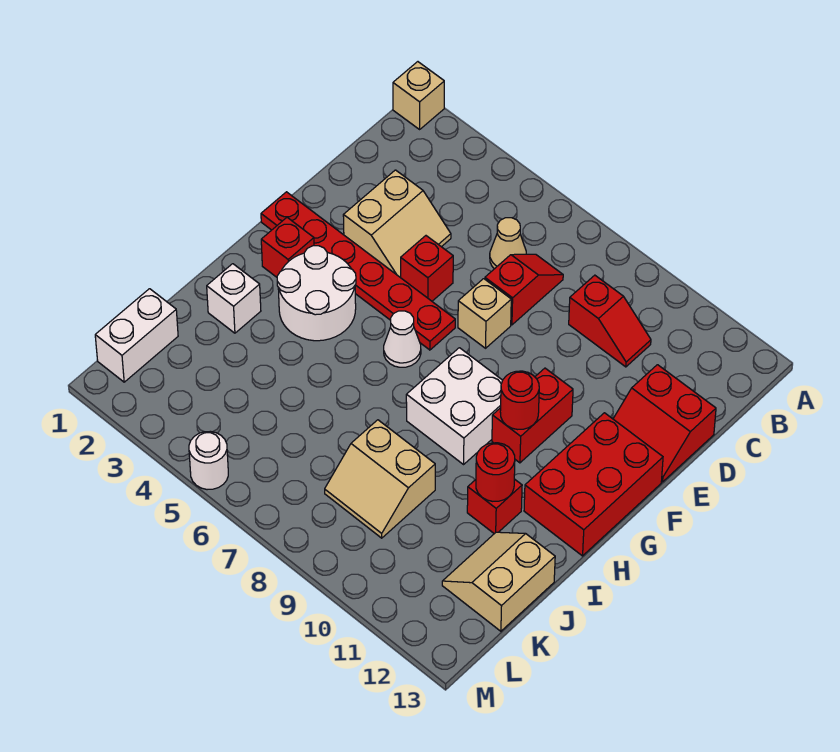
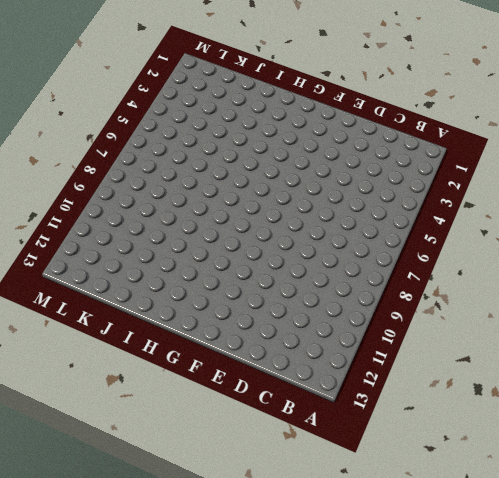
none -> tan 1x1 brick [393,62,444,129]
none -> tan 1x1 cone [490,218,526,269]
none -> red 1x2 slope [485,254,563,325]

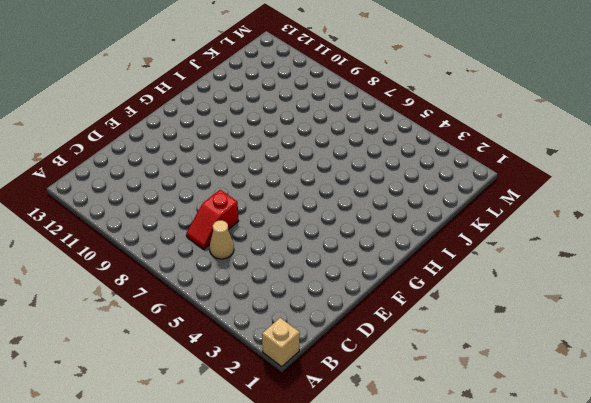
none -> red 1x2 slope [569,275,651,367]
none -> tan 2x2 slope [343,170,451,277]
none -> red 2x2 slope [613,365,716,482]

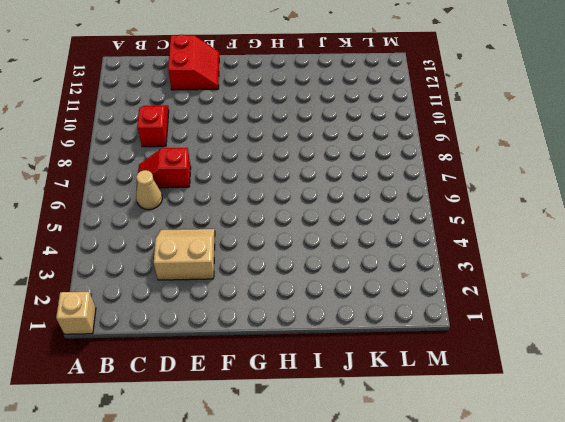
none -> red 1x1 brick [400,236,453,301]
none -> tan 1x1 brick [458,279,511,348]
none -> red 1x6 plate [261,192,455,350]

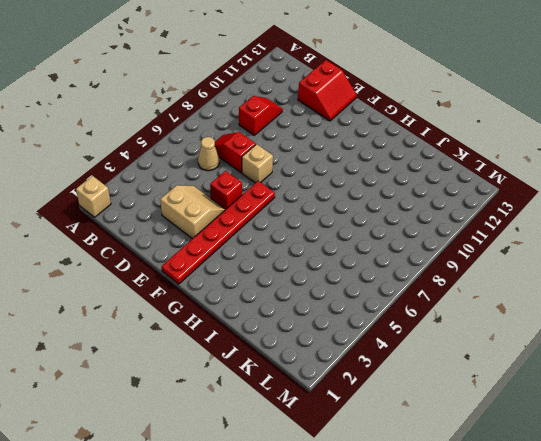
none -> red 1x2 brick [492,368,573,463]
none -> red 2x3 brick [524,413,663,556]
none -> red 1x1 brick [261,218,314,277]

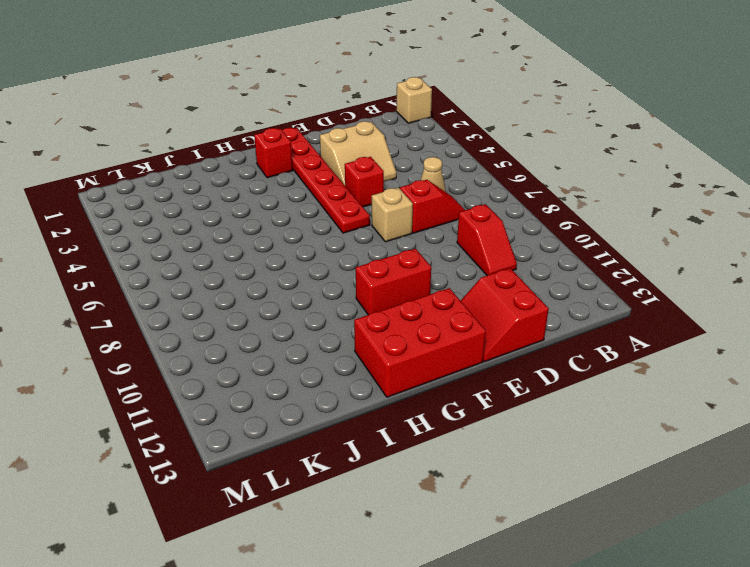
none -> white 2x2 round brick [277,246,356,341]
none -> white 1x1 cone [384,311,421,367]
none -> white 2x2 brick [406,348,503,464]

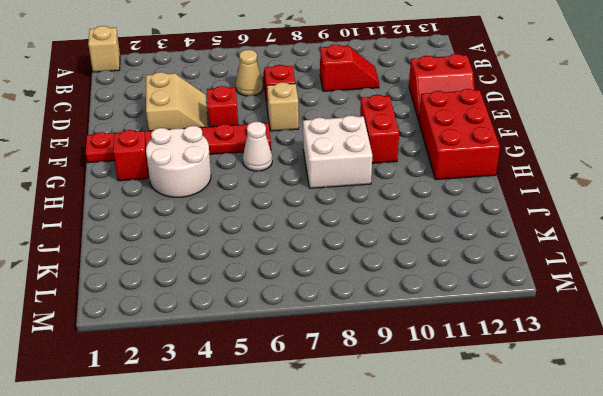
none -> white 1x1 brick [207,264,261,333]
none -> red 1x1 brick [467,479,522,534]
none -> tan 2x2 slope [325,420,435,538]

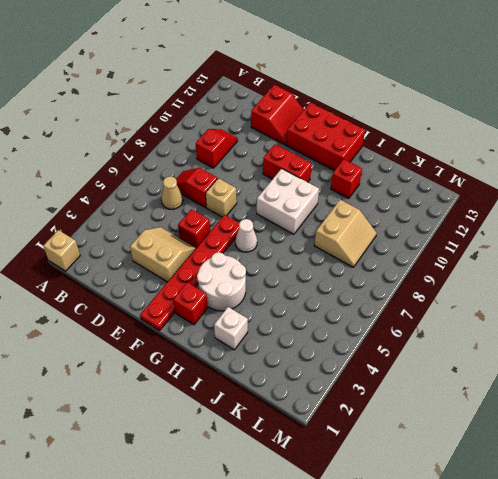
none -> tan 2x2 slope [442,532,555,631]
none -> white 1x2 brick [95,289,178,382]
none -> white 1x1 round brick [189,431,228,490]

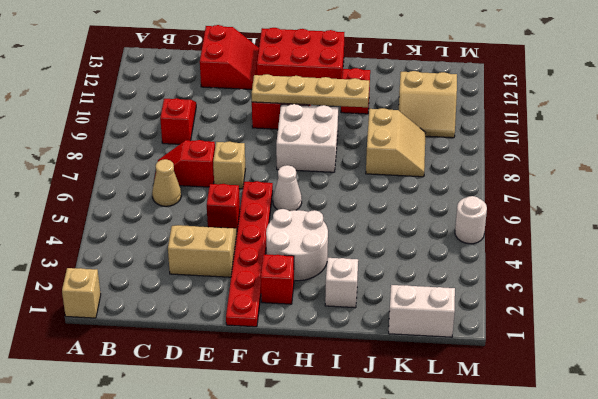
tan 1x4 plate [252,74,369,107] -> red 1x1 round brick [500,371,539,430]
tan 2x2 slope [399,71,457,138] -> tan 2x2 slope moved to [442,532,555,631]
none -> red 1x1 round brick [476,443,515,501]

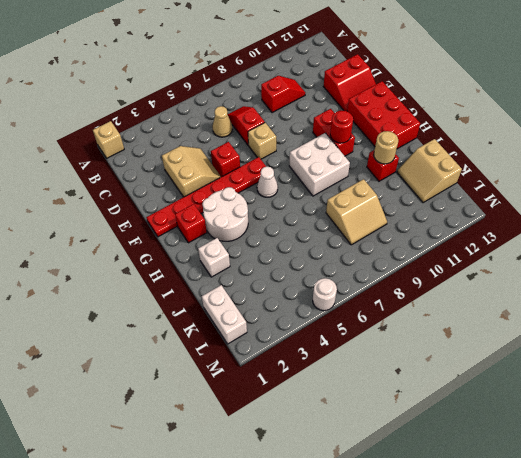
tan 1x1 round brick [374,131,398,164] -> red 1x1 round brick [476,443,515,501]

